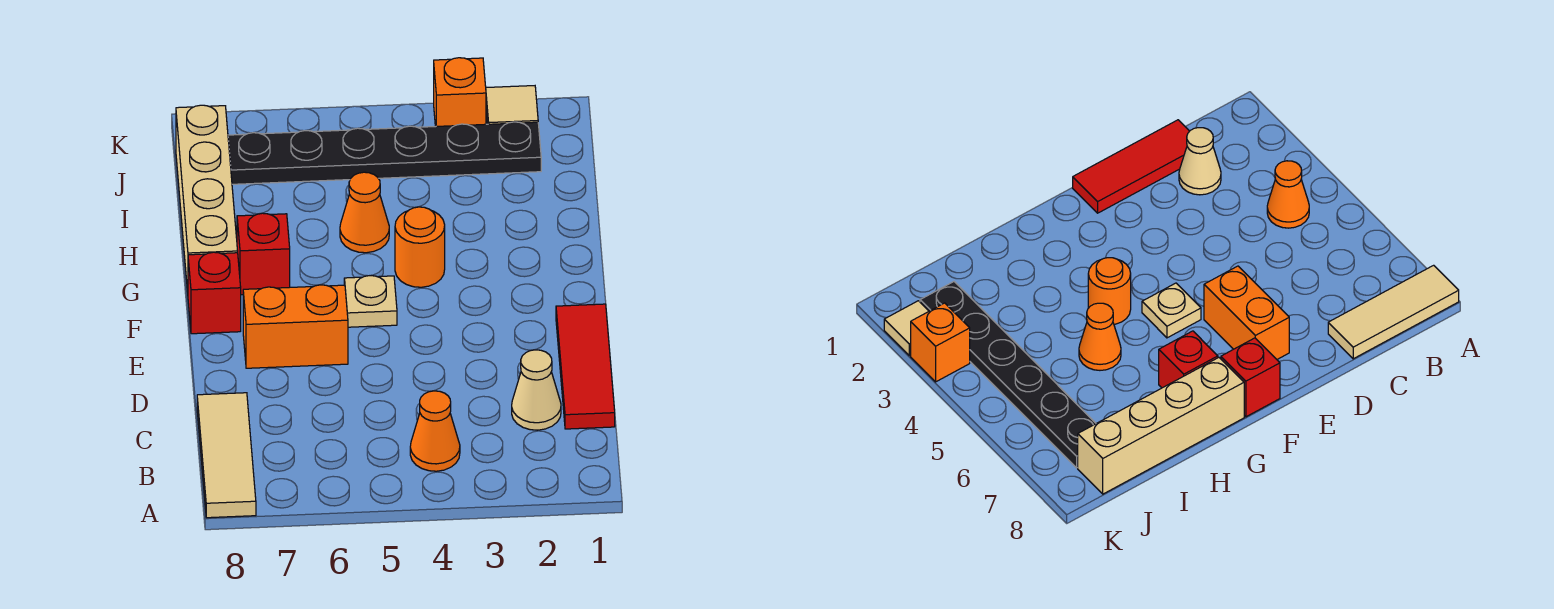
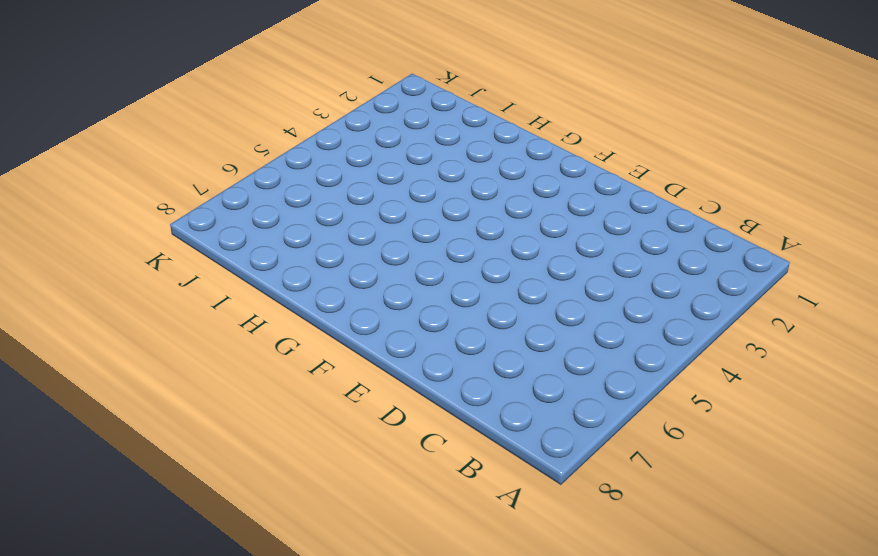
none -> tan 1x3 tile [197,393,256,518]
none -> orange 1x1 cone [410,391,460,471]
none -> red 1x3 tile [556,304,615,429]

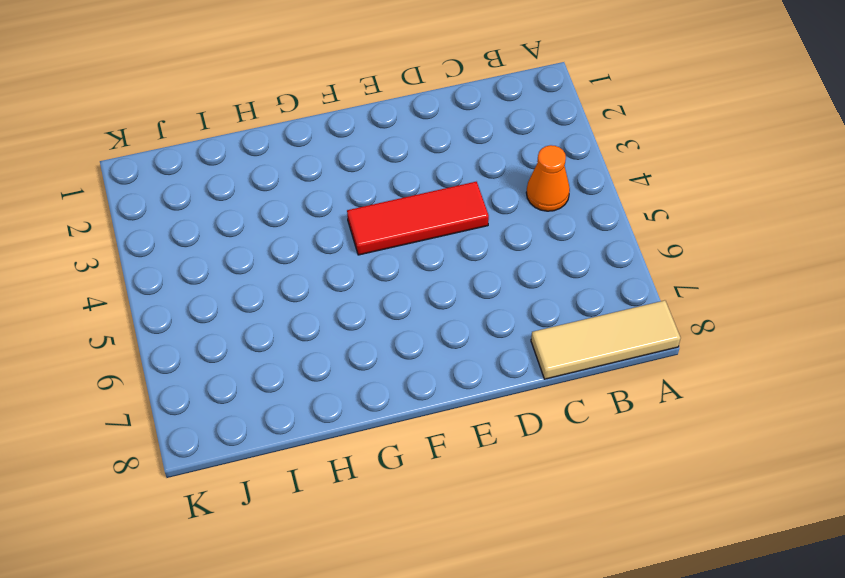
red 1x3 tile [347,182,489,255] -> red 1x3 tile moved to [556,304,615,429]
none -> tan 1x1 cone [512,350,561,430]
none -> orange 1x2 brick [243,285,348,368]
none -> tan 1x1 plate [344,276,397,327]

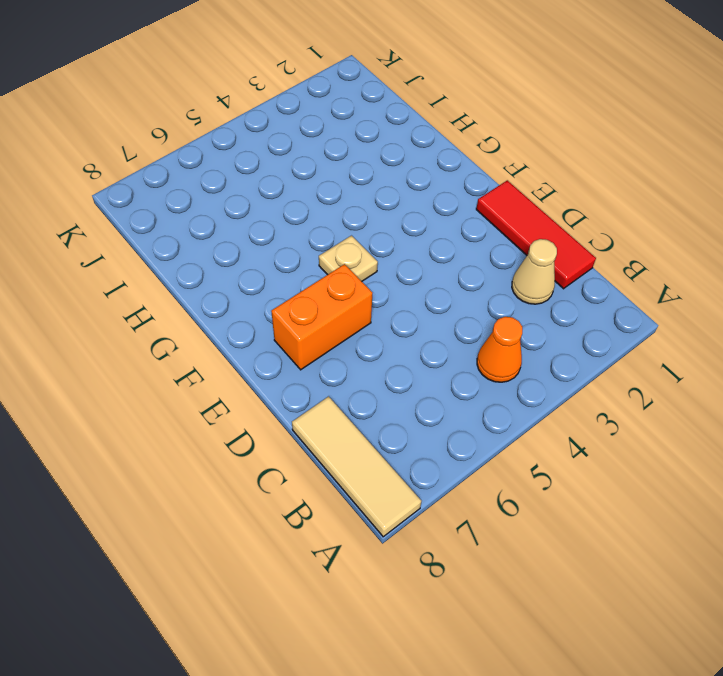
none -> red 1x1 brick [188,252,241,334]
none -> orange 1x1 round brick [395,207,445,287]
none -> red 1x1 brick [237,213,290,295]

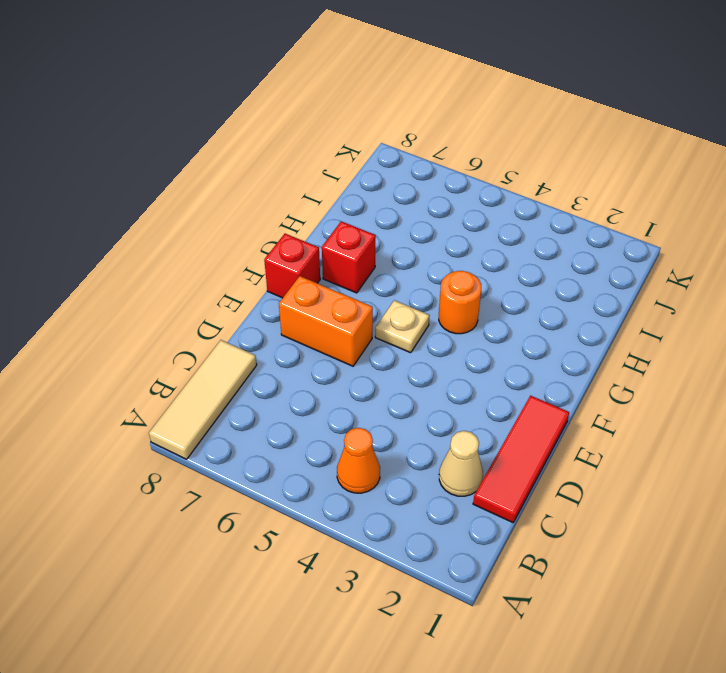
none -> tan 1x4 brick [176,105,238,292]
none -> orange 1x1 cone [340,172,389,253]
none -> black 1x6 plate [228,122,541,184]

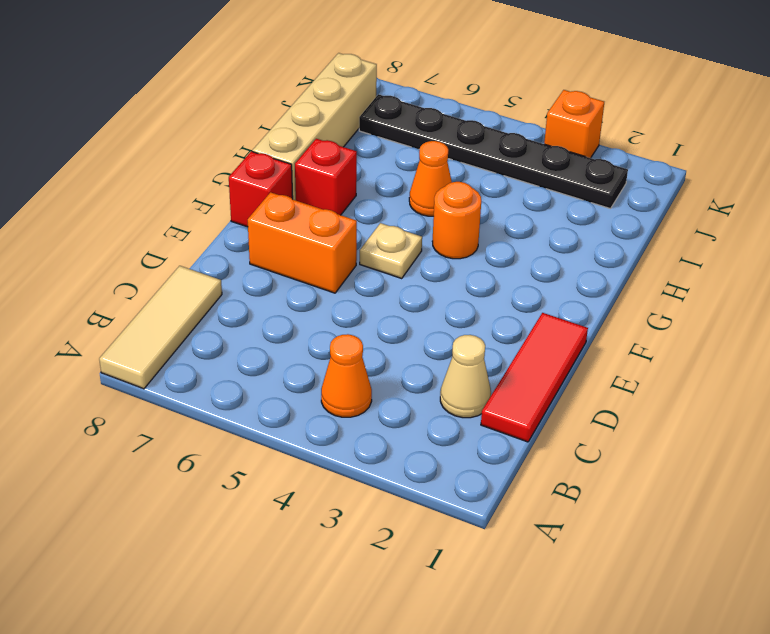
none -> tan 1x1 tile [486,86,538,124]

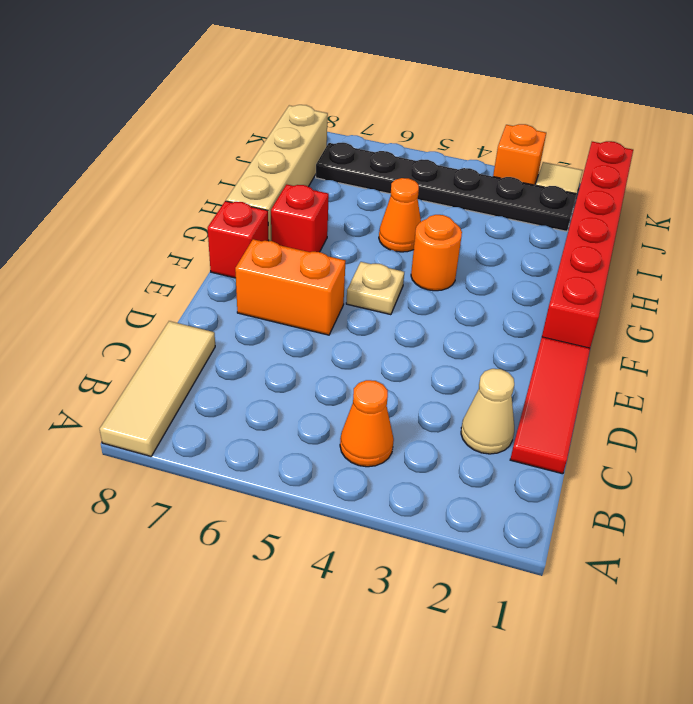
red 1x6 brick [542,141,633,348] -> none

